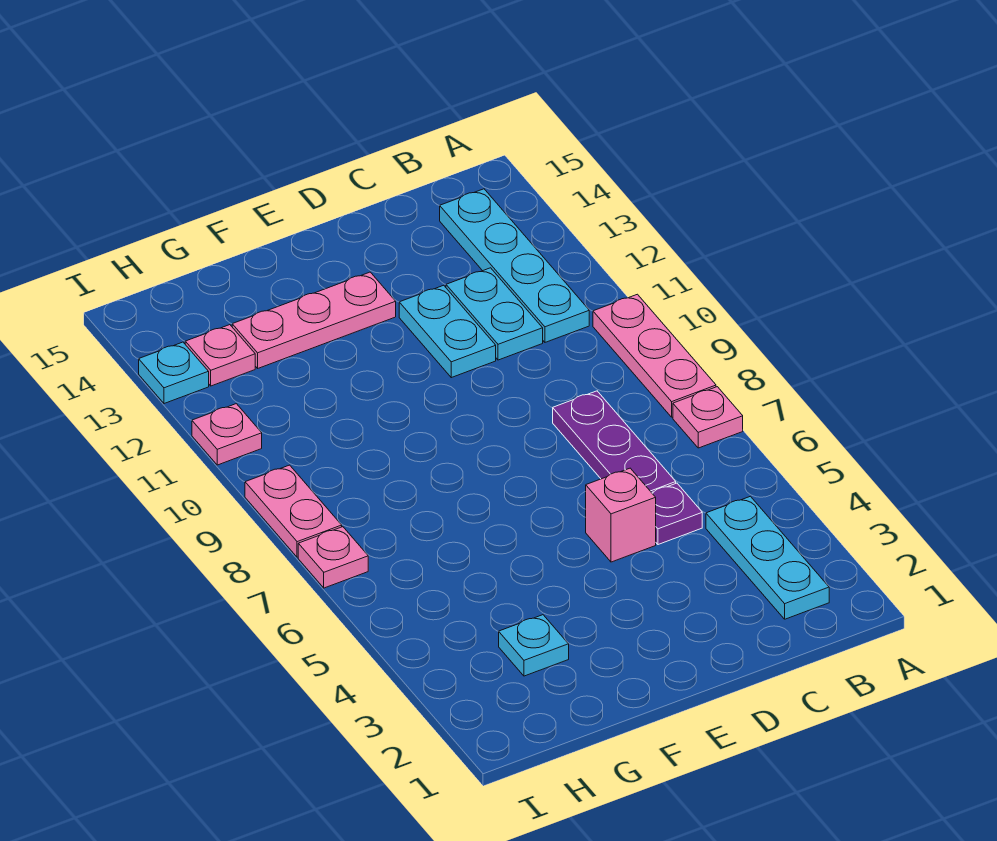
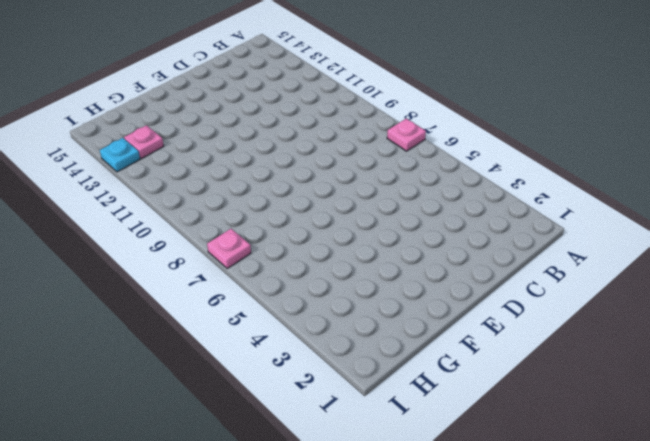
none -> pink 1x3 plate [593,294,716,417]
none -> cyan 1x3 plate [706,496,829,619]
none -> cyan 1x4 plate [440,189,589,342]

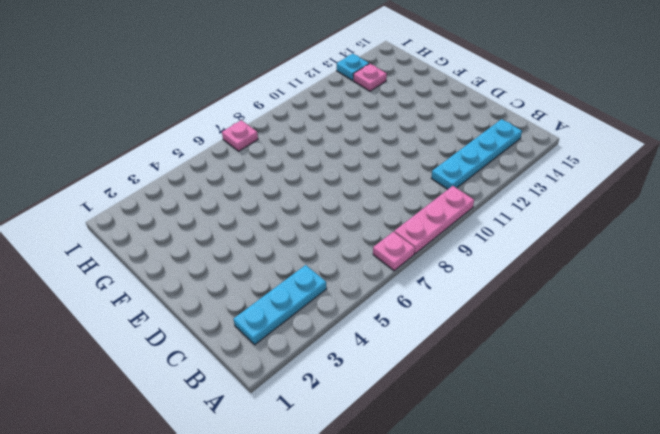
none -> purple 1x1 plate [652,483,702,545]
none -> purple 1x3 plate [553,391,676,493]
none -> cyan 1x2 plate [446,268,543,360]

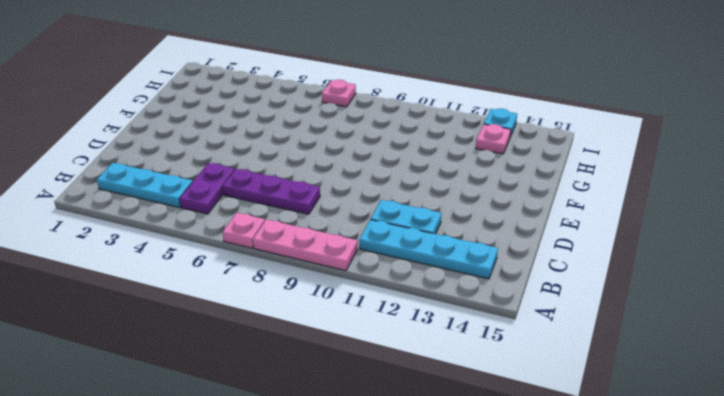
purple 1x2 plate [180,163,234,214] -> purple 1x1 plate [652,483,702,545]
none -> pink 1x1 brick [586,468,656,562]
none -> cyan 1x2 plate [399,285,496,378]
none -> pink 1x3 plate [232,272,396,368]

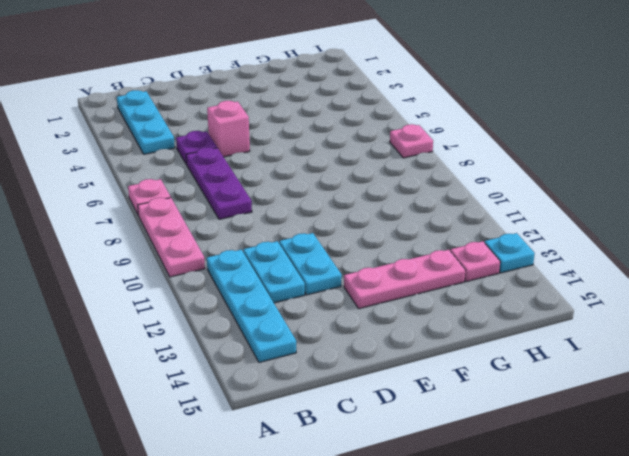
none -> cyan 1x1 plate [499,615,569,676]
none -> pink 1x2 plate [245,465,342,557]
none -> pink 1x1 plate [192,404,262,465]

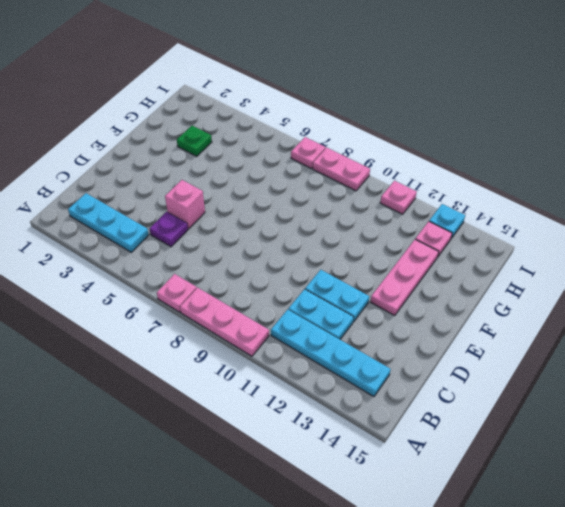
green 1x1 plate [177,126,212,156] -> cyan 1x1 plate [499,615,569,676]
none -> purple 1x3 plate [553,391,676,493]

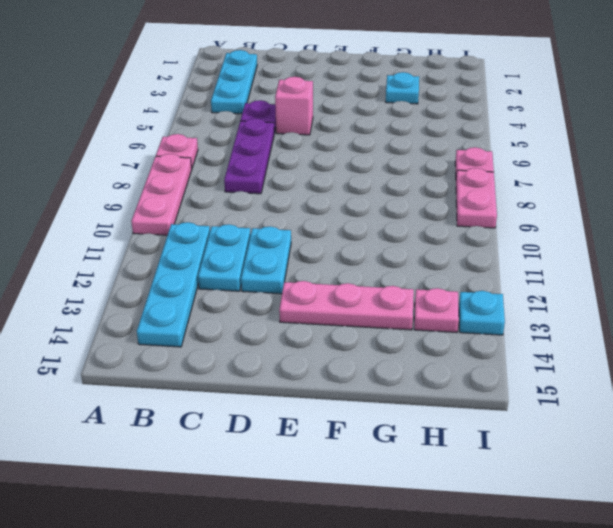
none -> pink 1x1 plate [192,404,262,465]

